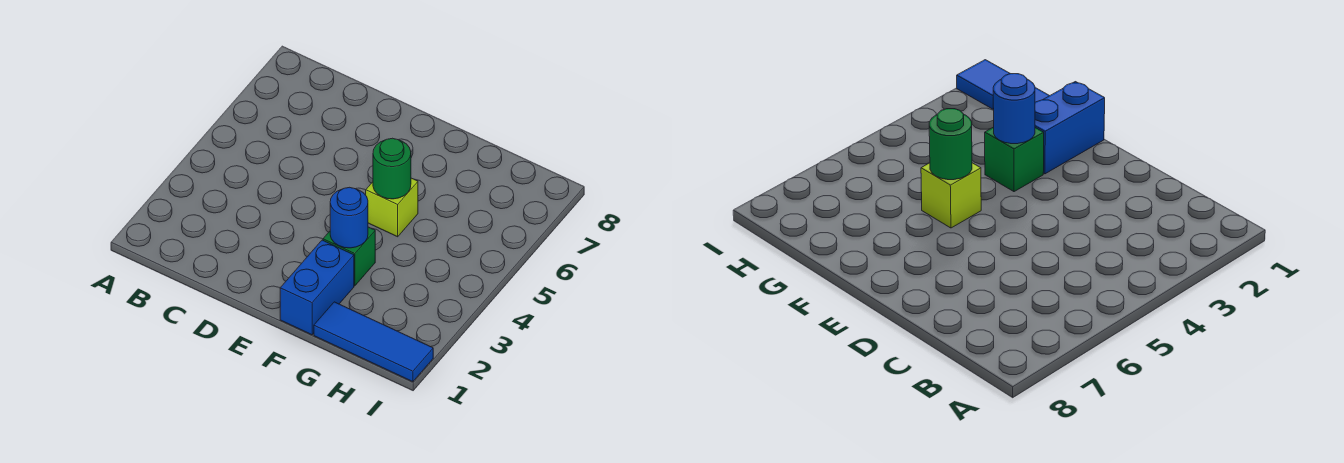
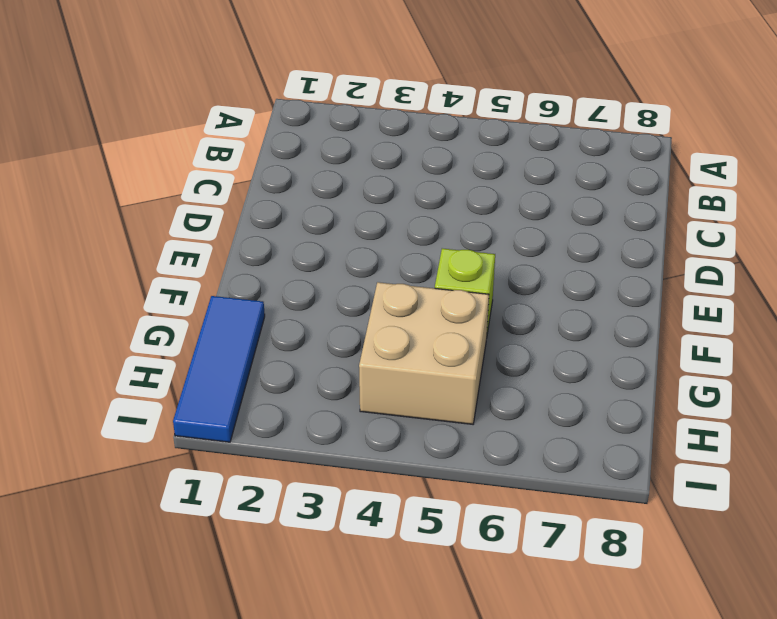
tan 2x2 brick [359,282,489,424] -> none
none -> blue 1x2 brick [280,240,354,335]
none -> green 1x1 brick [323,227,375,286]

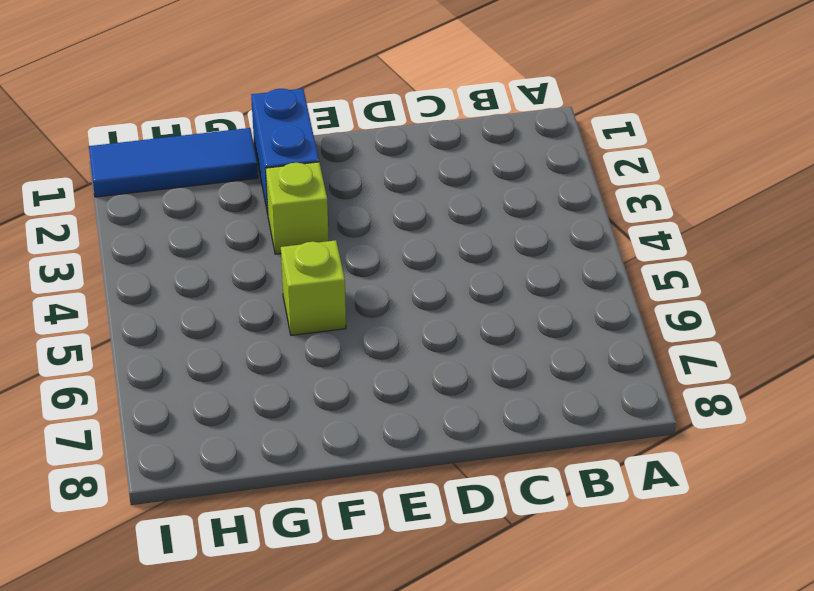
lime 1x1 brick [265,162,329,254] -> green 1x1 brick [323,227,375,286]
none -> blue 1x1 round brick [330,187,368,248]
none -> green 1x1 round brick [373,138,411,199]

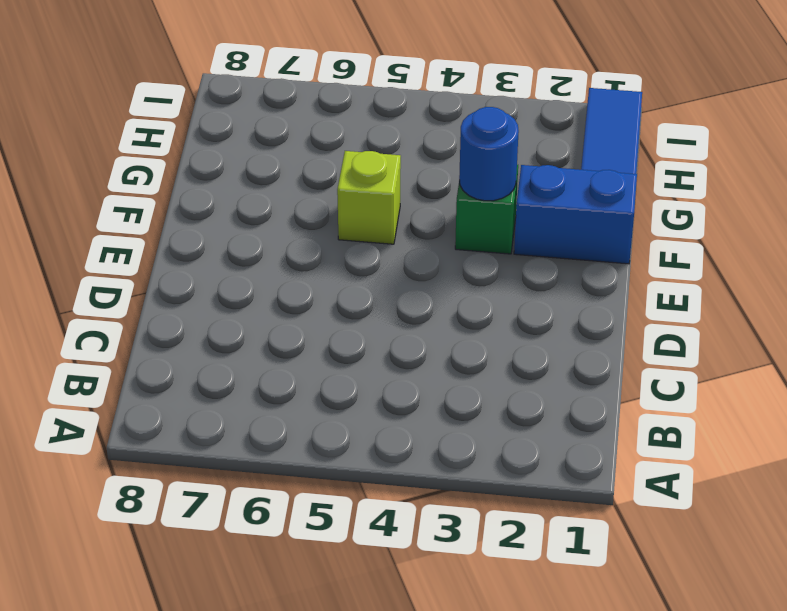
none -> green 1x1 round brick [373,138,411,199]

